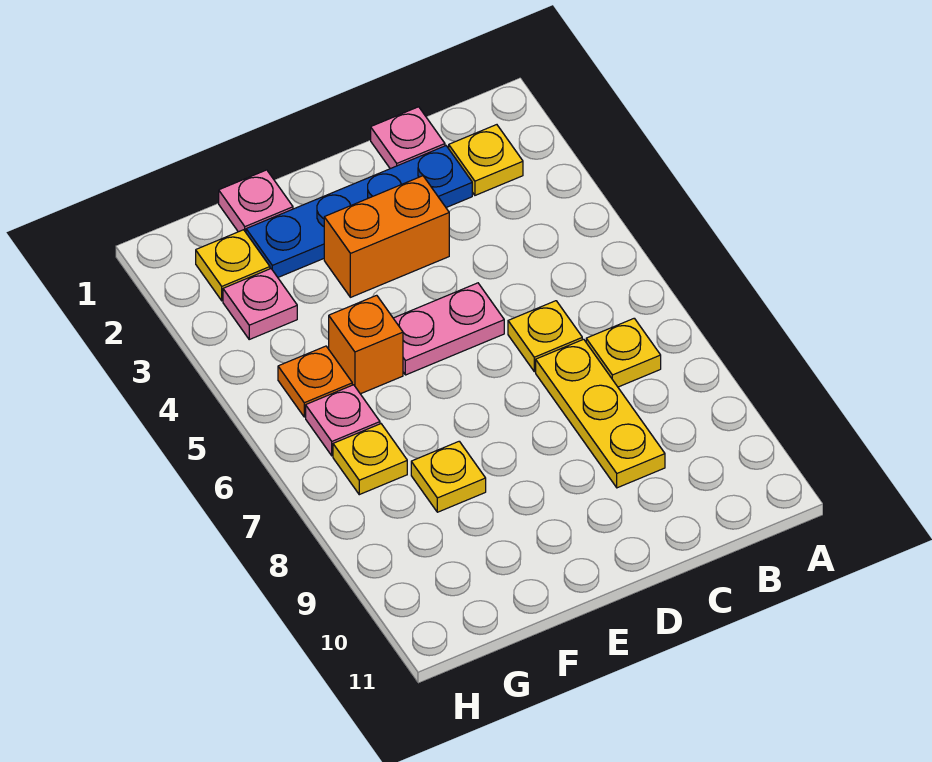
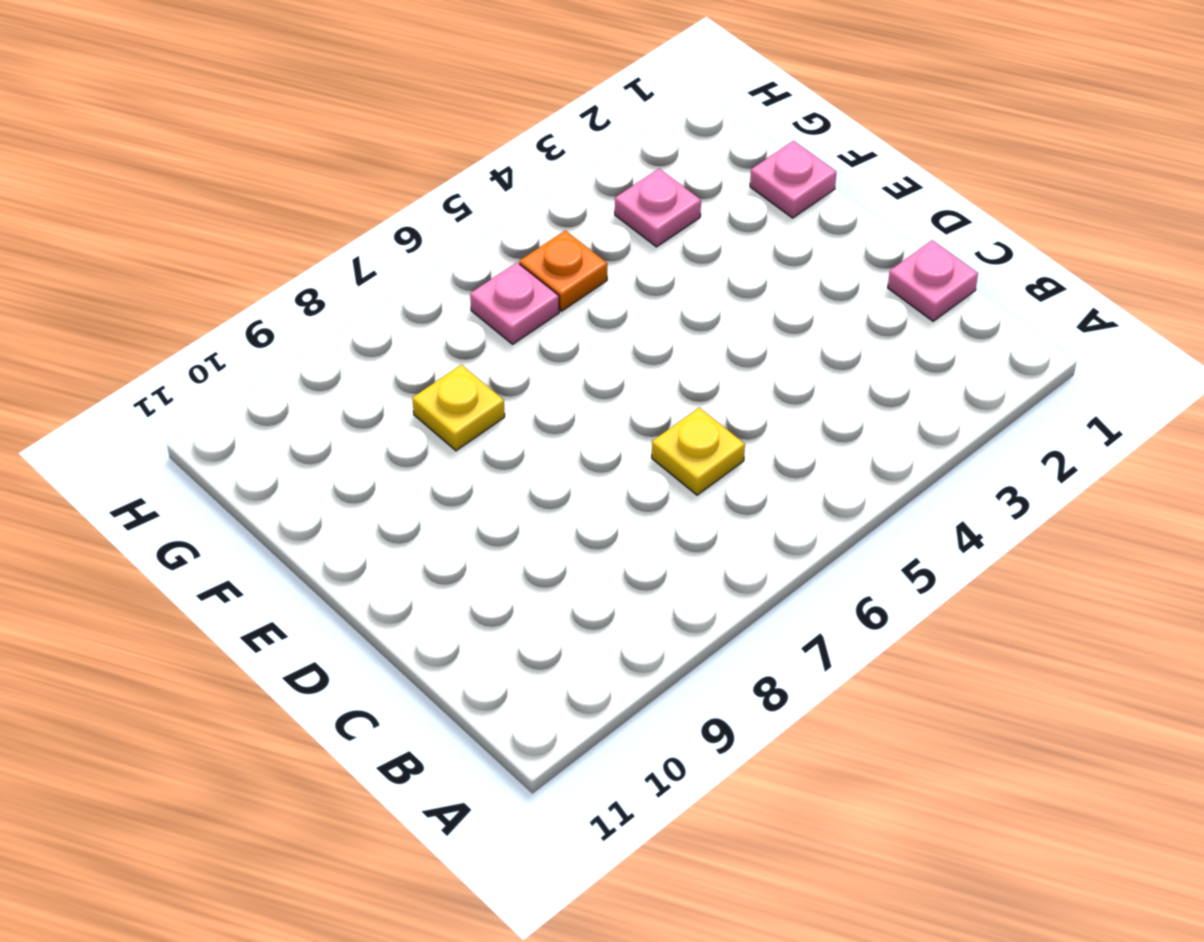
none -> yellow 1x1 plate [449,125,523,195]
none -> yellow 1x1 plate [586,318,661,387]
none -> blue 1x4 plate [246,146,472,277]

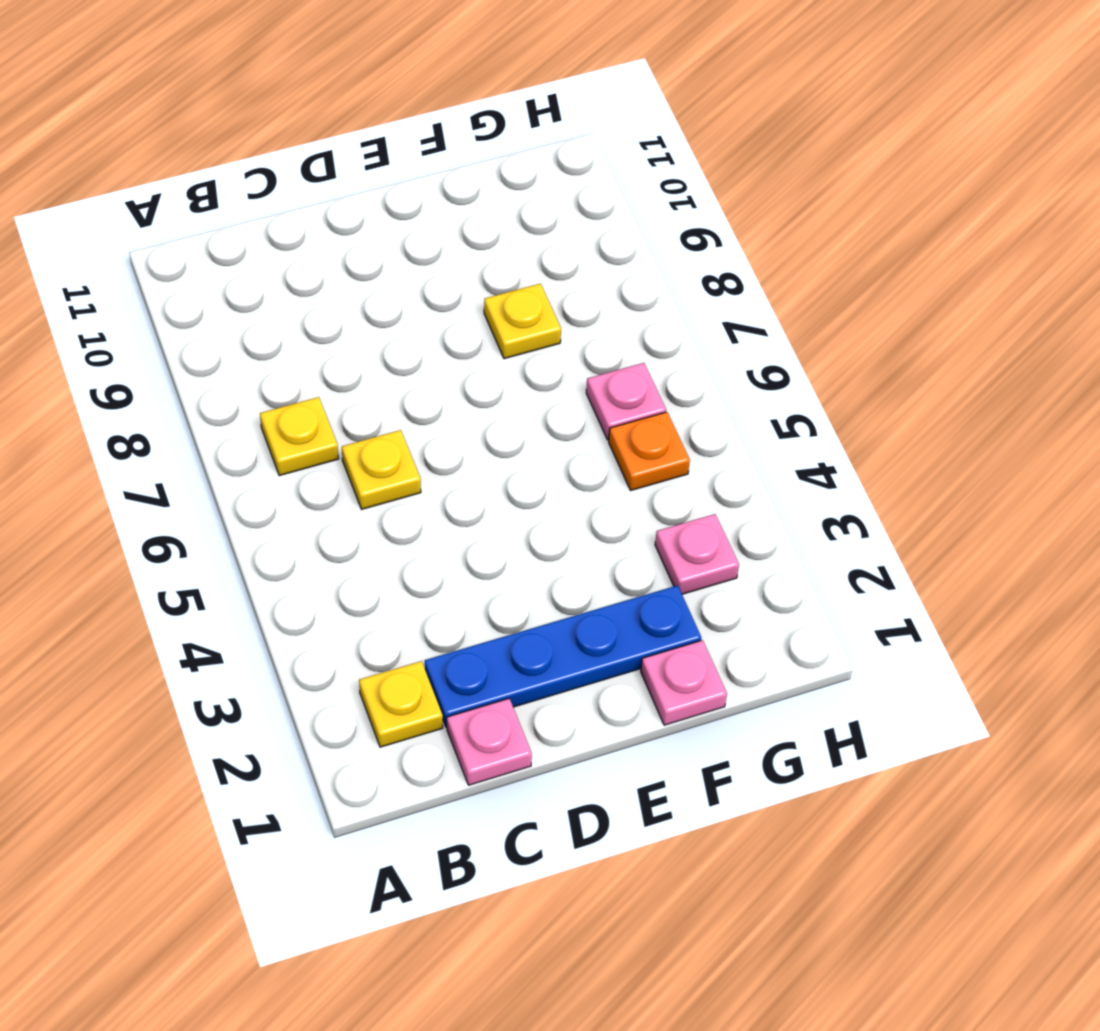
none -> yellow 1x3 plate [536,339,665,488]
none -> orange 1x2 brick [324,176,449,297]
none -> pink 1x2 plate [393,283,504,375]

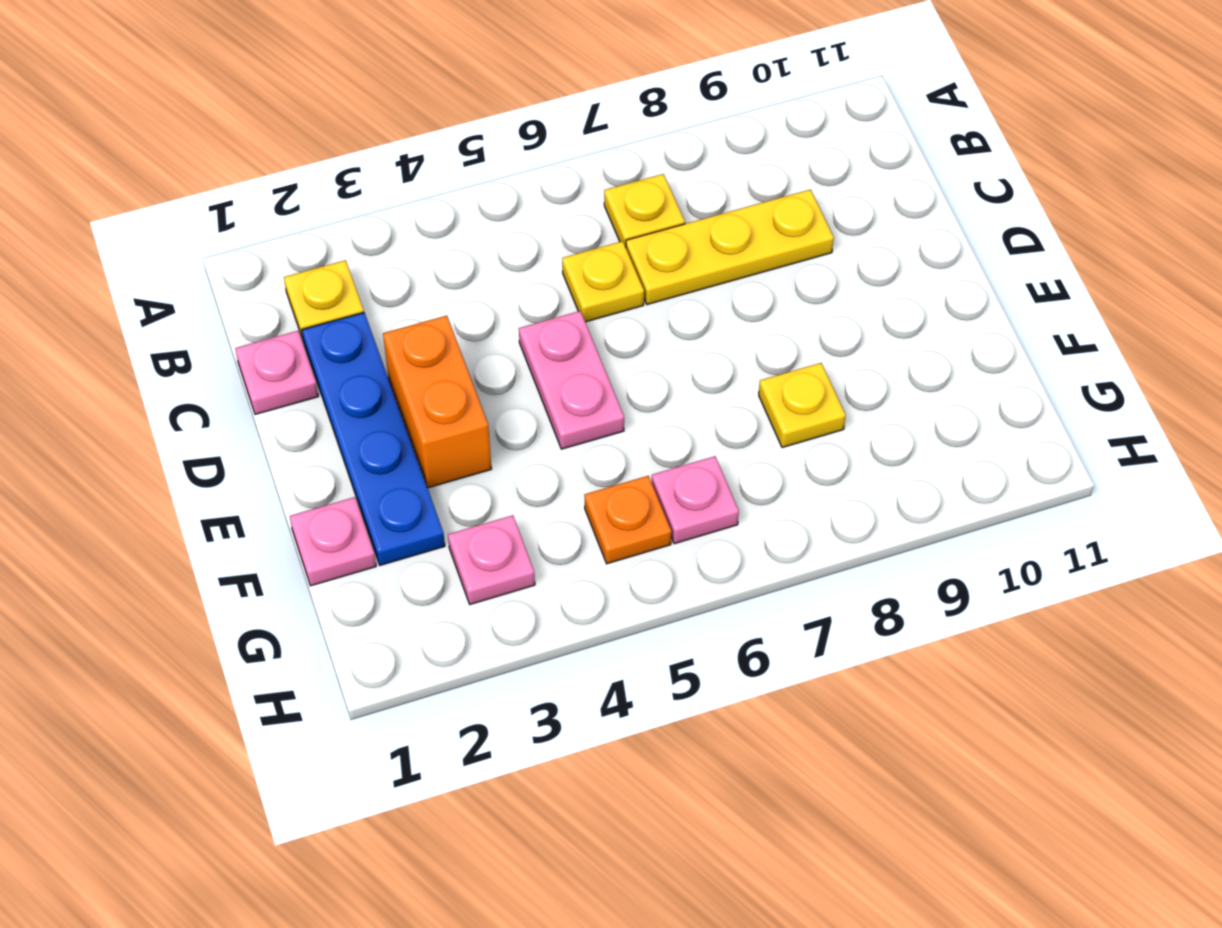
none -> orange 1x1 brick [329,295,403,394]
none -> yellow 1x1 plate [196,230,270,301]
none -> yellow 1x1 plate [333,424,407,495]

